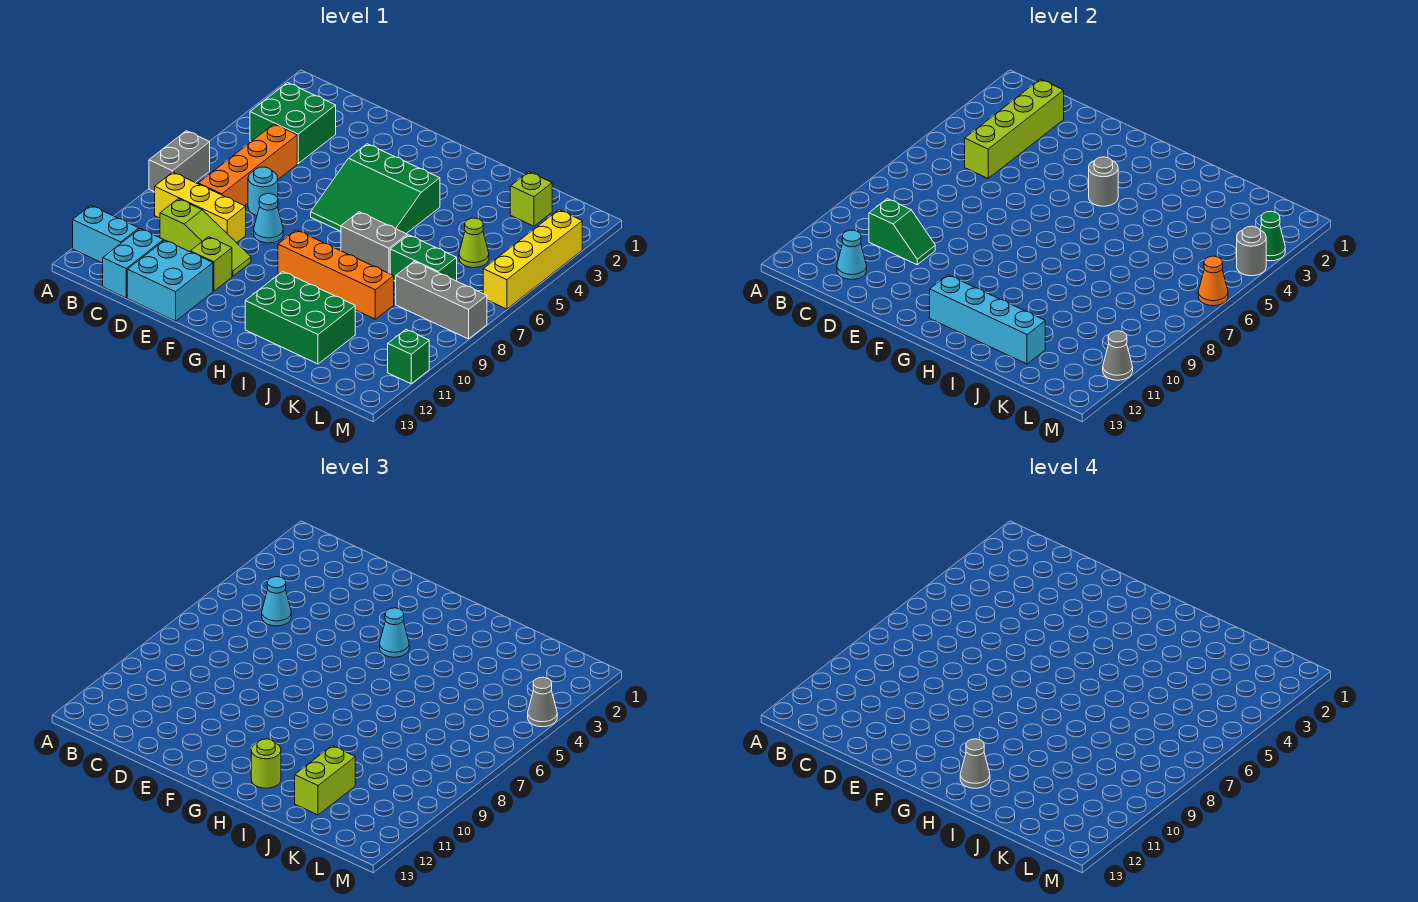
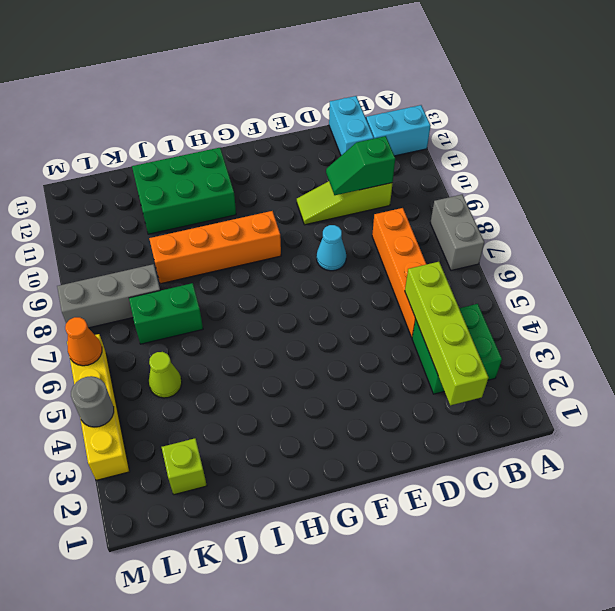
none -> yellow 1x3 brick [155,172,246,243]
none -> cyan 1x1 round brick [248,167,278,215]
none -> cyan 2x2 brick [127,240,213,321]
none -> lime 1x1 brick [190,237,232,291]

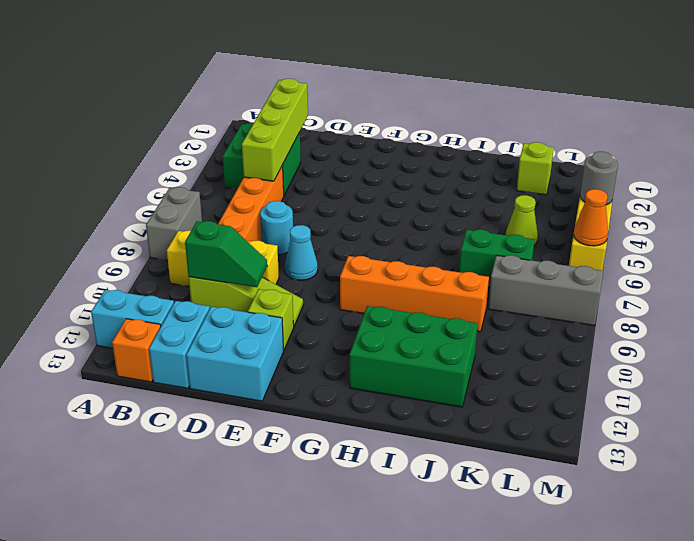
orange 1x1 brick [112,319,161,382] -> none
none -> green 3x3 slope [311,144,440,233]
none -> grey 1x2 brick [341,212,407,274]
none -> green 1x1 brick [388,329,429,384]
none -> cyan 1x1 cone [837,230,867,280]

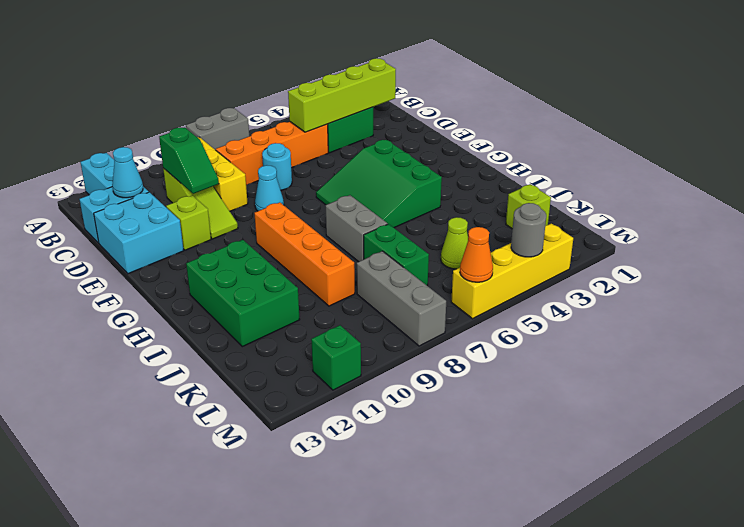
none -> grey 1x1 round brick [1089,157,1118,206]
none -> cyan 1x4 brick [930,275,1045,364]
none -> green 1x1 cone [1260,211,1285,261]
none -> grey 1x1 cone [1103,331,1133,380]

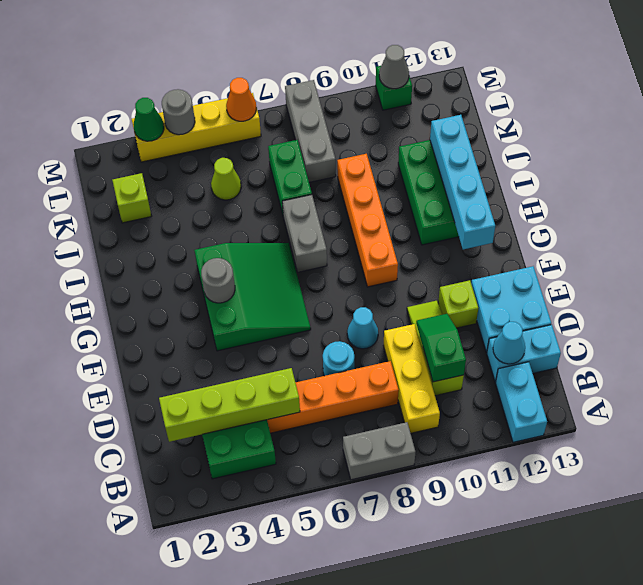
none -> cyan 1x1 cone [262,577,291,626]
none -> cyan 1x1 cone [380,608,409,657]
none -> lime 1x1 round brick [251,739,281,788]
none -> lime 1x2 brick [295,746,355,815]

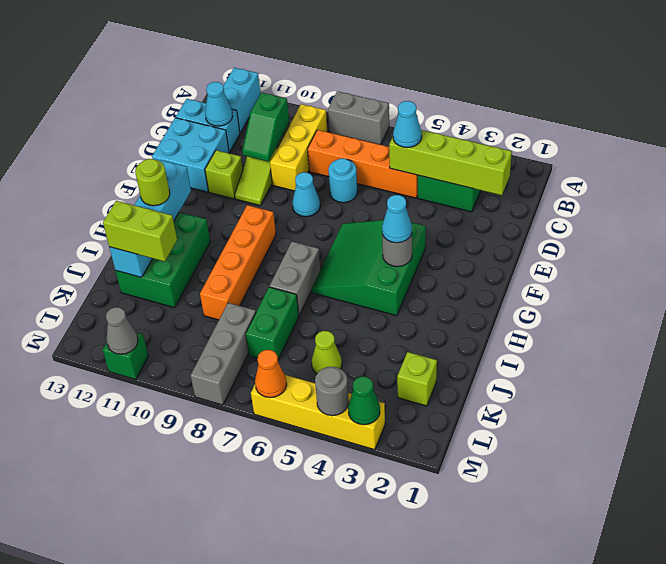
none -> grey 1x1 cone [528,677,557,727]
none -> grey 1x1 cone [960,739,990,788]

